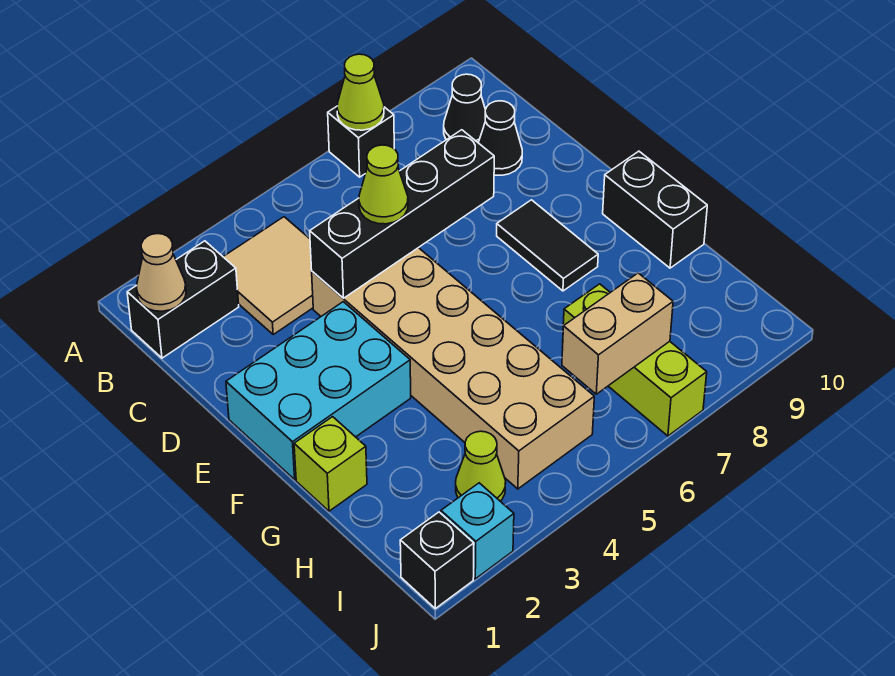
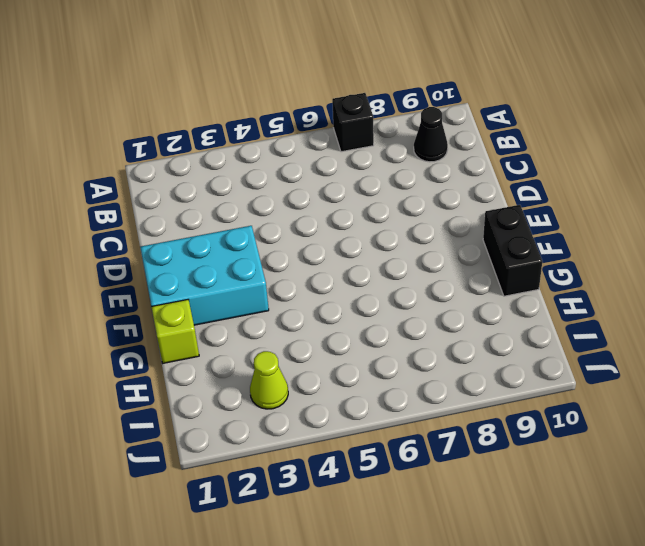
none -> black 1x2 brick [127,241,239,358]
none -> tan 2x2 tile [223,217,313,334]
none -> black 1x1 cone [478,101,522,175]

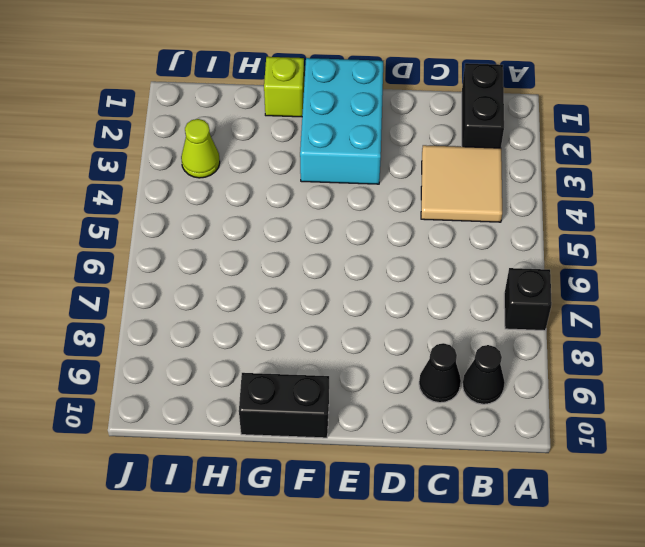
none -> tan 2x6 brick [312,248,594,489]
none -> black 1x2 tile [497,200,598,291]
none -> lime 1x3 brick [563,284,707,436]

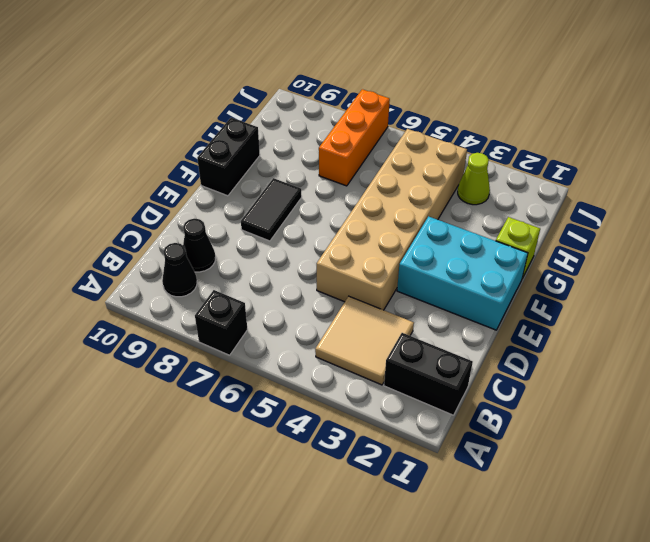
orange 1x3 brick [319,89,390,186] -> lime 1x3 brick [563,284,707,436]
none -> black 1x1 brick [400,512,474,608]
none -> cyan 1x1 brick [441,483,514,579]
none -> lime 1x1 cone [337,54,384,130]

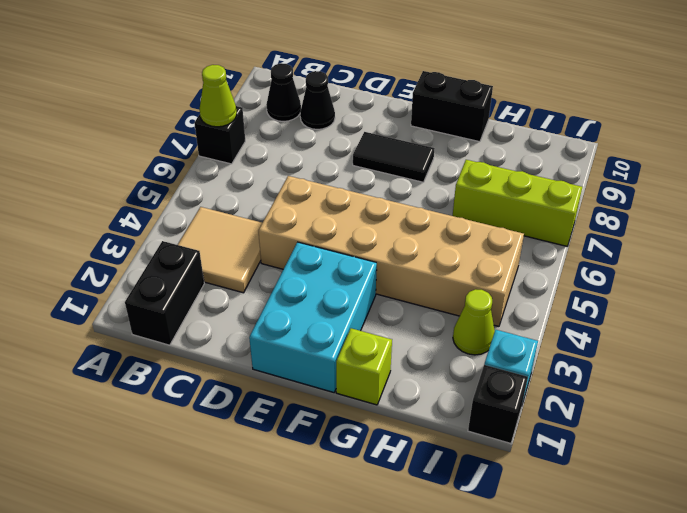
none -> tan 1x1 cone [136,234,186,311]
none -> black 1x4 brick [310,130,494,298]
none -> tan 1x2 brick [562,273,673,394]

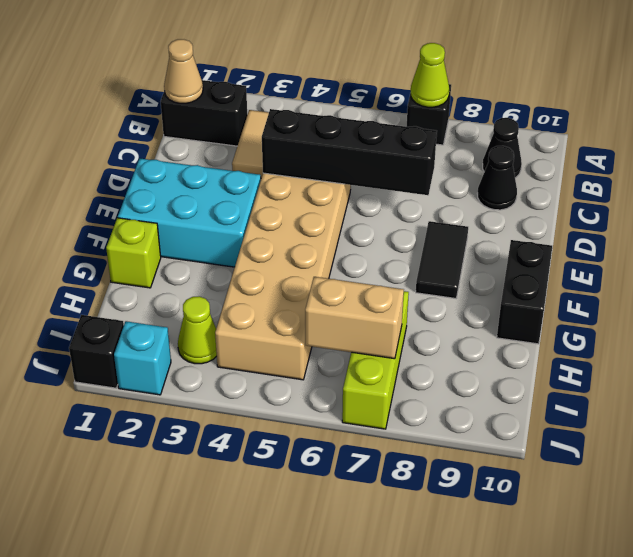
none -> lime 1x1 cone [359,145,408,224]

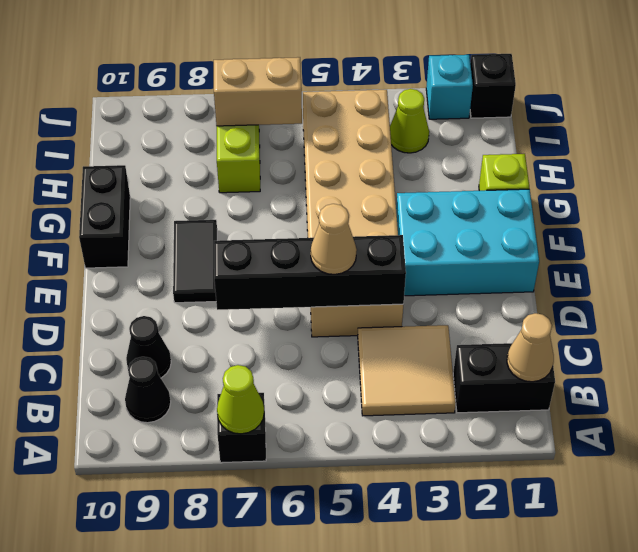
tan 1x1 cone [311,204,357,274] -> lime 1x1 cone [359,145,408,224]

